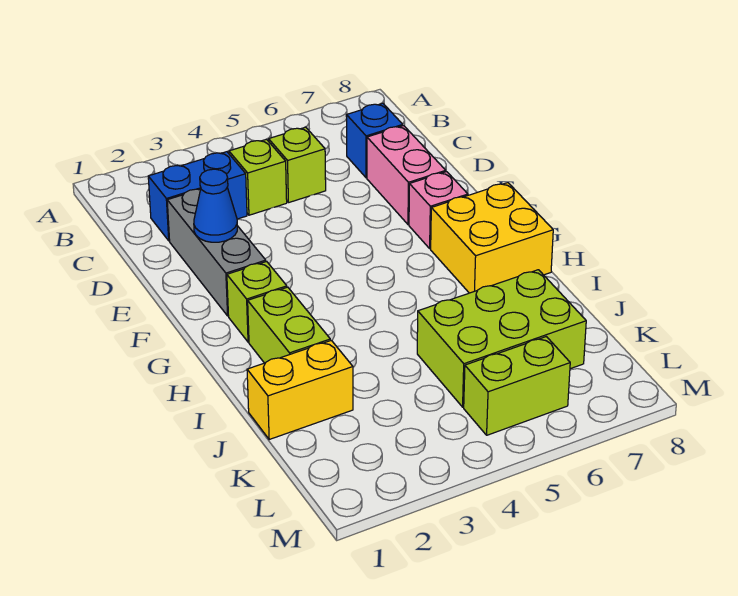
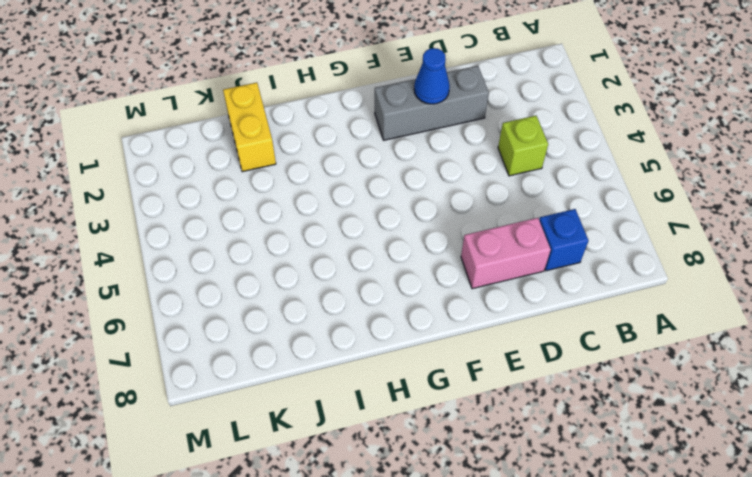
none -> blue 1x2 brick [148,152,247,241]
none -> lime 1x1 brick [269,127,326,203]
none -> pink 1x1 brick [409,172,468,249]

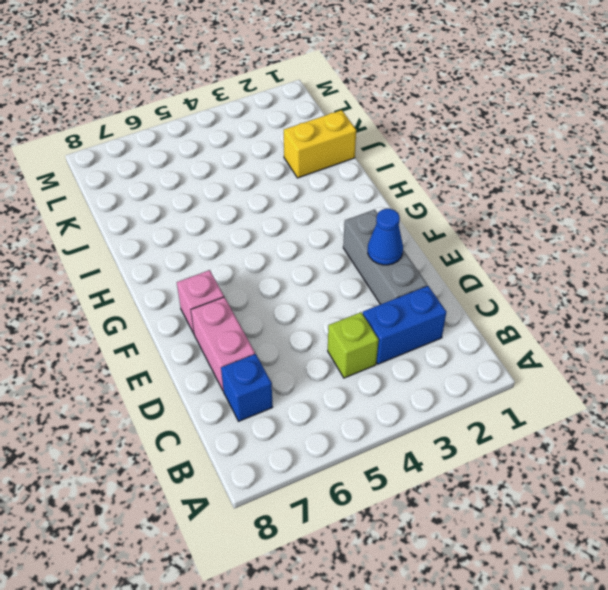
none -> lime 1x1 brick [269,127,326,203]
none -> lime 1x1 brick [227,261,287,342]
none -> yellow 2x2 brick [431,183,553,293]

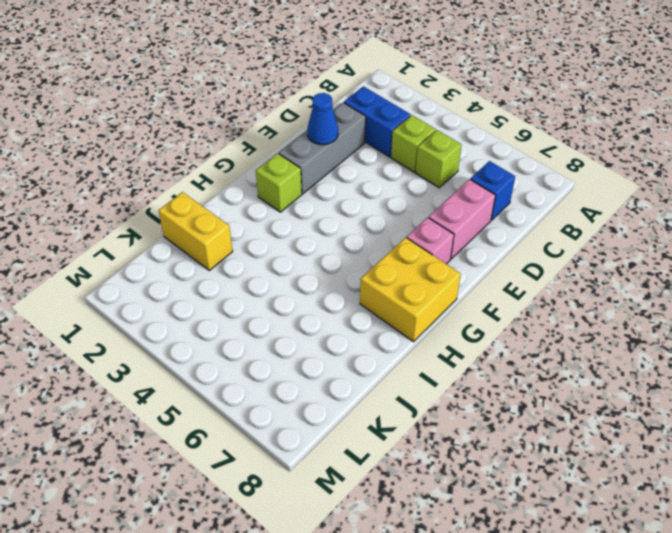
none -> lime 1x2 brick [248,287,330,363]
none -> lime 2x3 brick [417,270,586,407]
none -> lime 1x2 brick [464,337,570,435]

